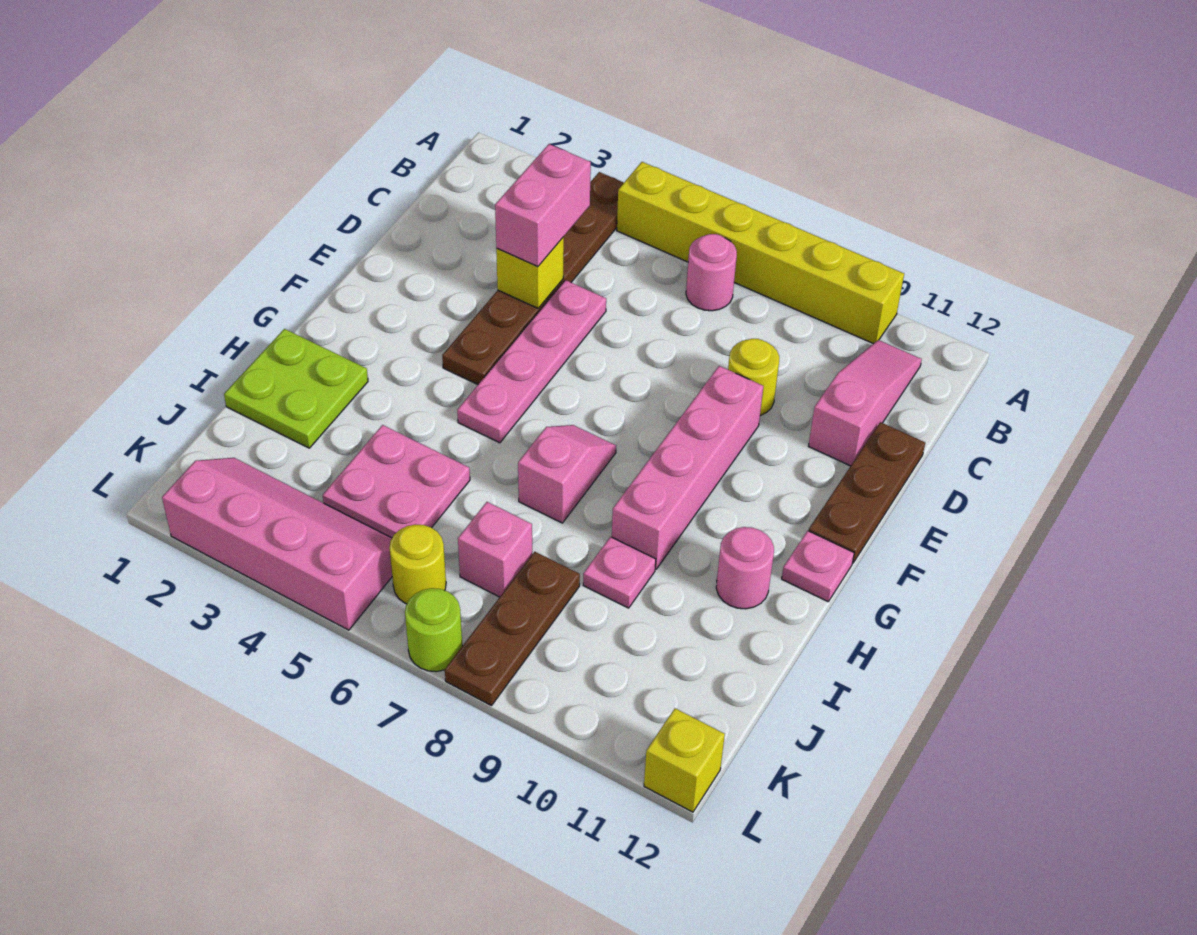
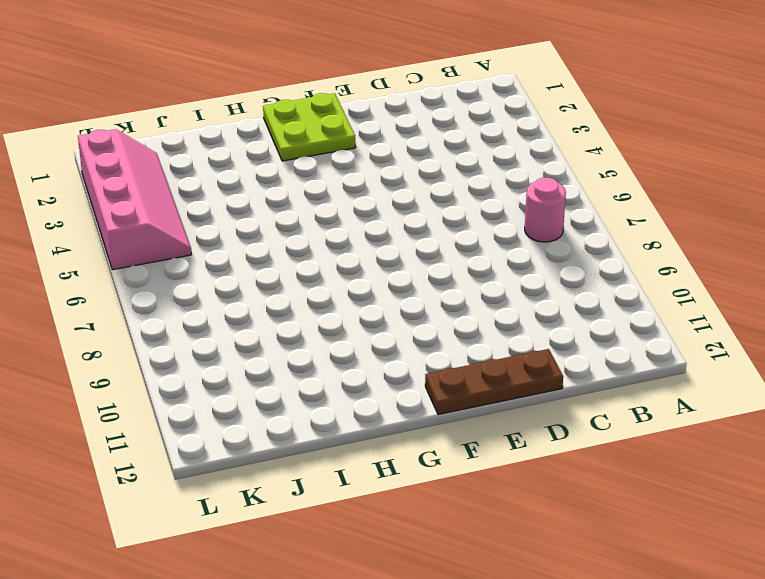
lime 2x2 plate [263,93,356,161] -> lime 2x2 plate moved to [224,329,368,448]
none -> brown 1x6 plate [442,172,624,384]
none -> yellow 1x6 brick [617,162,904,344]
none -> pink 1x3 slope [809,340,922,466]

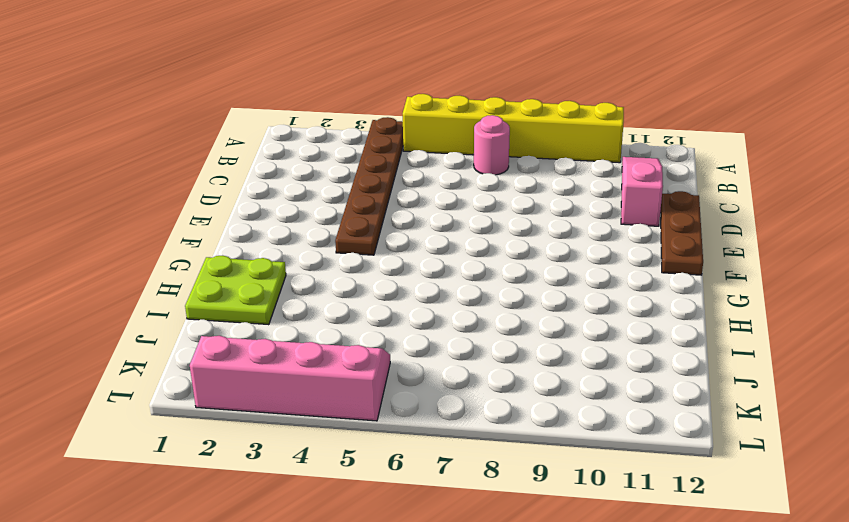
none -> pink 1x4 plate [457,280,606,443]
none -> yellow 1x1 round brick [728,339,779,416]
none -> pink 1x4 brick [612,366,763,569]

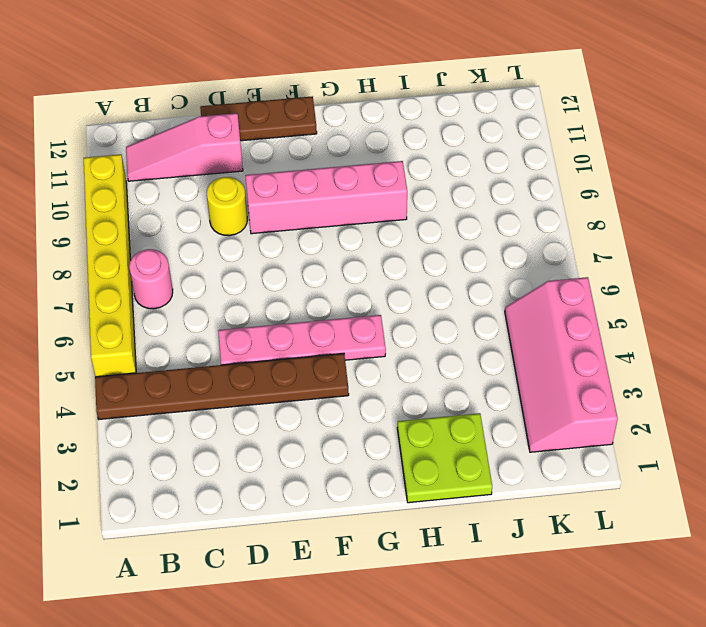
none -> pink 1x2 slope [518,425,616,523]
none -> pink 1x1 plate [782,531,854,601]
none -> pink 1x1 round brick [716,527,774,609]

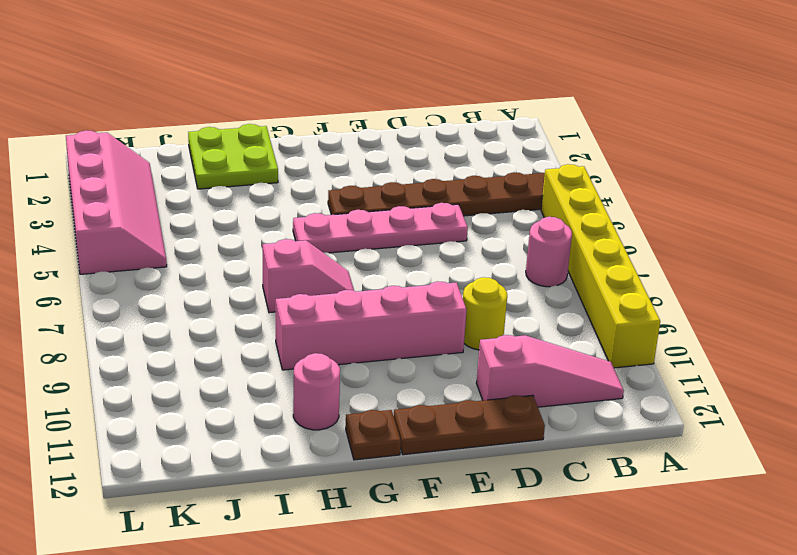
brown 1x1 plate [346,410,401,460] -> pink 1x1 plate [782,531,854,601]
none -> pink 2x2 plate [322,425,470,538]
none -> pink 1x1 plate [583,537,656,608]
none -> pink 1x1 brick [458,502,532,597]

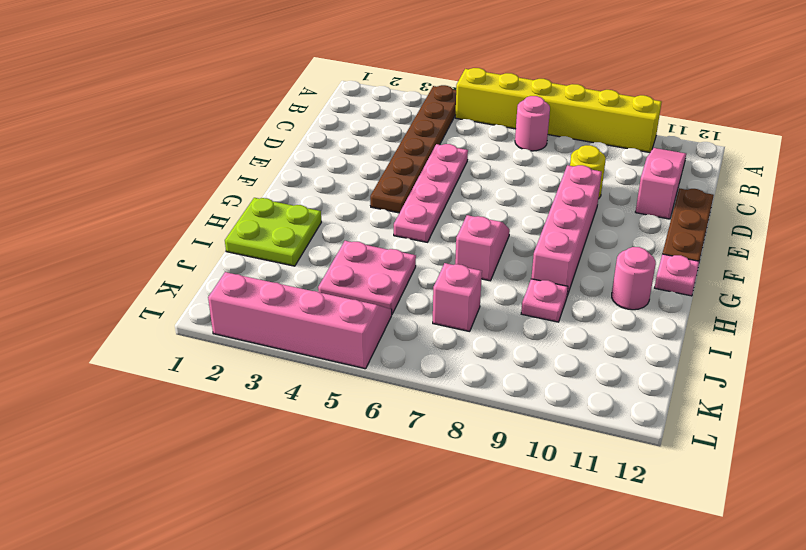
none -> brown 1x3 plate [445,552,580,706]
none -> yellow 1x1 round brick [389,525,446,604]
none -> lime 1x1 round brick [405,588,462,672]

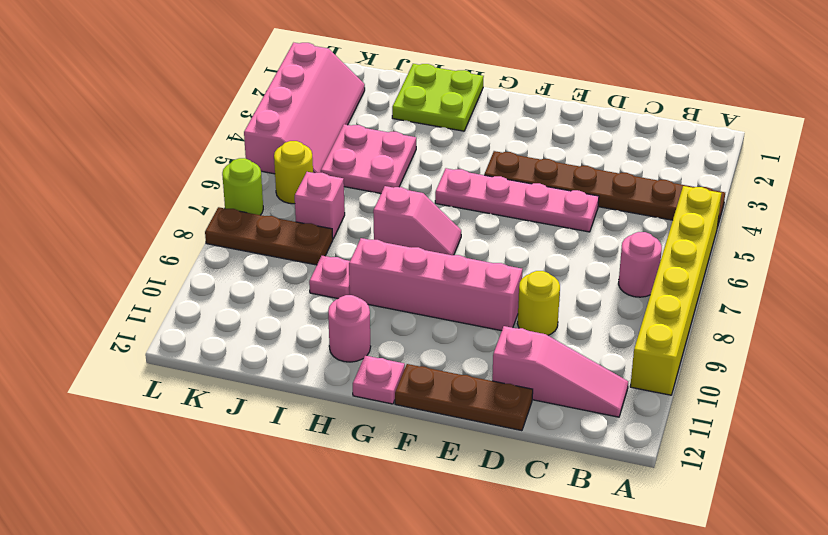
none -> yellow 1x1 brick [644,708,725,812]
none -> yellow 1x1 brick [496,237,564,308]
none -> pink 1x2 brick [495,144,591,267]

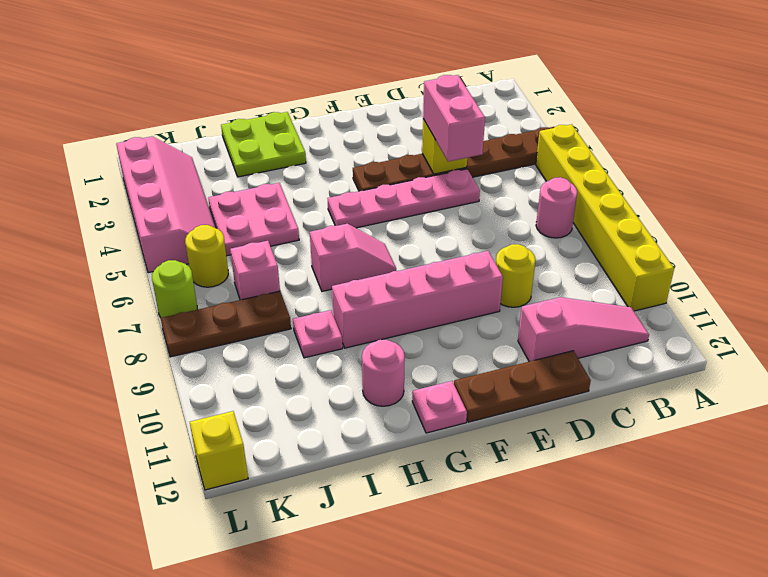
pink 1x2 brick [423,75,485,162] -> pink 1x2 brick turned to [495,144,591,267]

